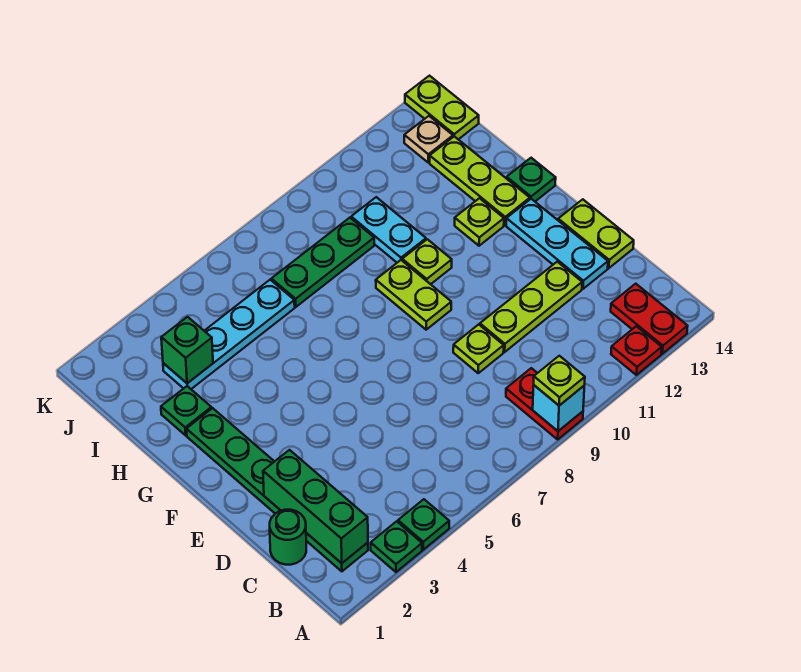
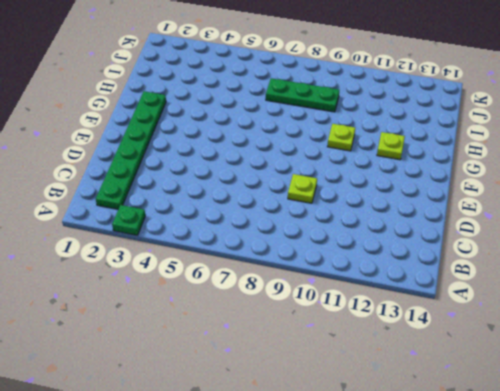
none -> green 1x1 plate [398,499,449,550]
none -> red 1x2 plate [506,368,583,439]
none -> red 1x1 plate [611,326,662,375]

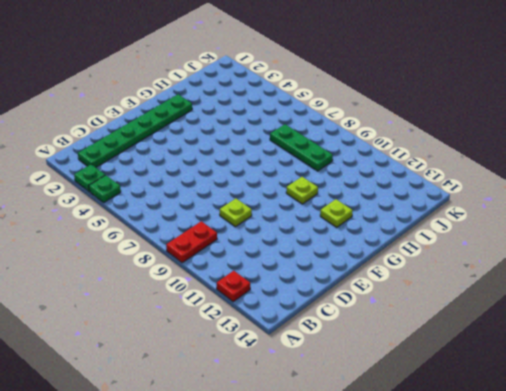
none -> red 1x2 plate [611,284,688,354]
none -> green 1x1 round brick [270,510,306,565]
none -> lime 1x3 plate [480,262,582,352]

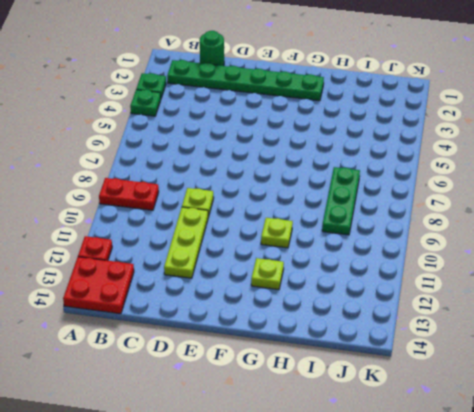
red 2x2 plate [63,257,134,314] -> red 1x2 plate [611,284,688,354]
none -> cyan 1x3 plate [506,199,608,289]
none -> lime 1x2 plate [558,199,634,268]
none -> lime 1x2 plate [376,260,451,330]

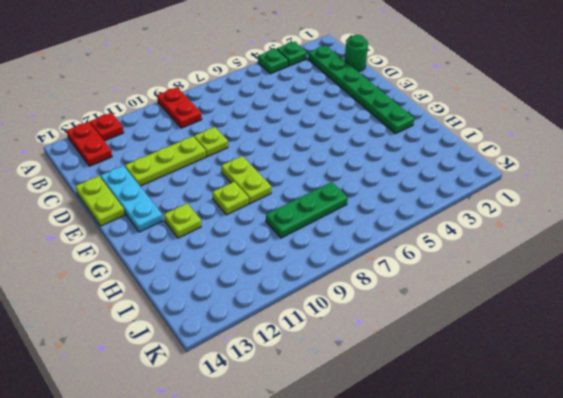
none -> lime 1x3 plate [430,136,530,225]
none -> green 1x1 plate [507,158,556,201]
none -> green 1x1 plate [161,386,211,435]

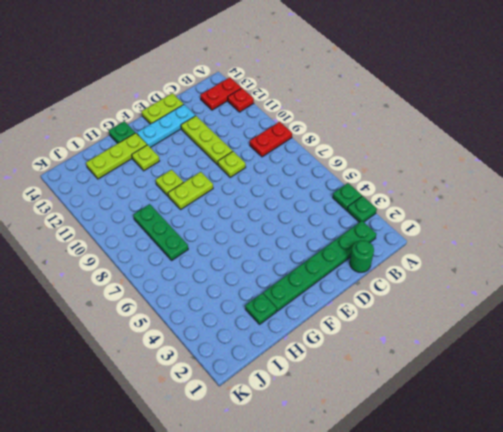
none -> cyan 1x2 plate [351,197,426,263]
none -> cyan 1x4 plate [163,280,295,389]
none -> tan 1x1 plate [404,116,453,163]

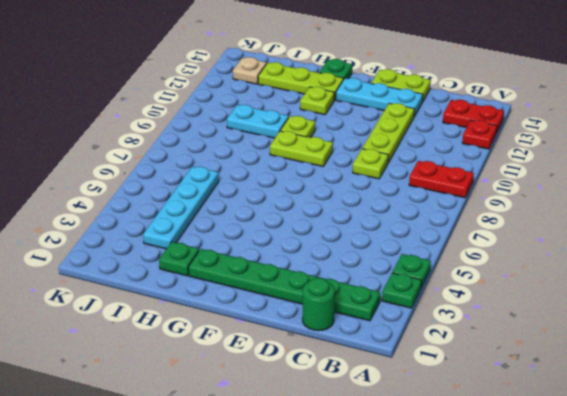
none -> green 1x3 plate [271,218,374,307]
none -> lime 1x2 plate [405,76,479,139]
none -> cyan 1x1 brick [533,385,584,431]

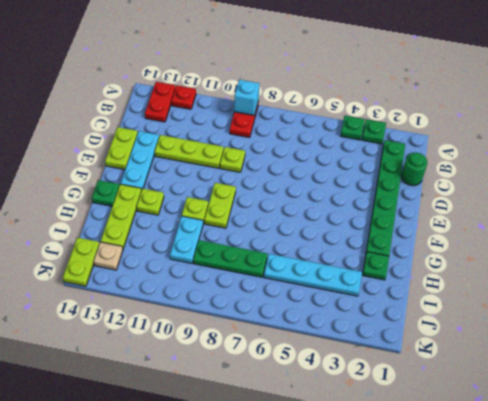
none -> green 1x3 brick [263,450,368,563]
none -> green 1x1 brick [161,317,213,383]
none -> lime 1x1 plate [534,356,585,406]

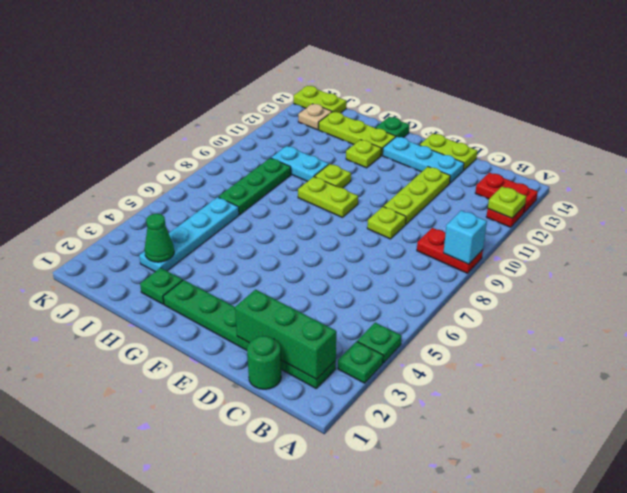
lime 1x1 plate [488,186,526,218] -> lime 1x1 plate moved to [534,356,585,406]
green 1x1 cone [145,214,174,262] -> green 1x1 brick [161,317,213,383]

